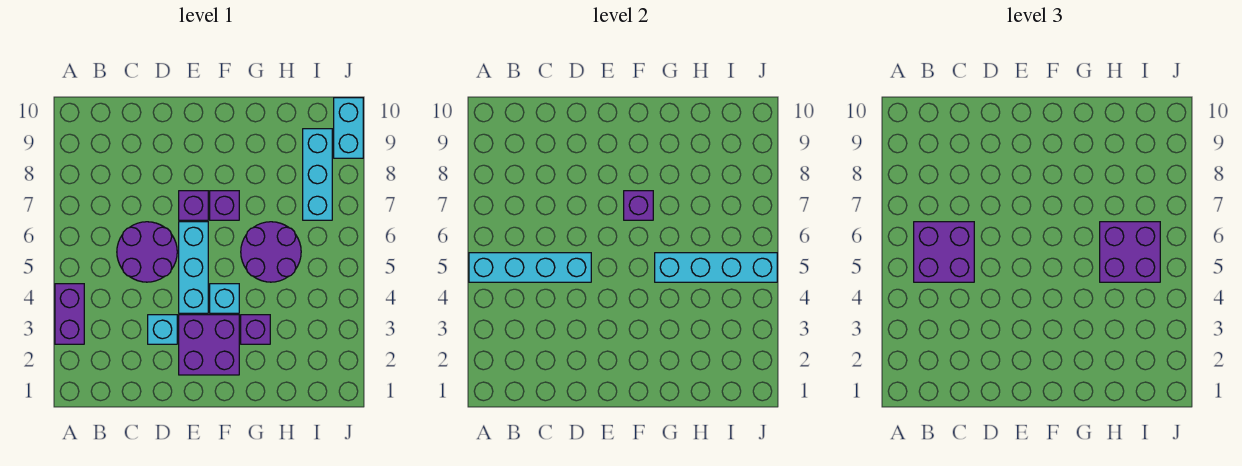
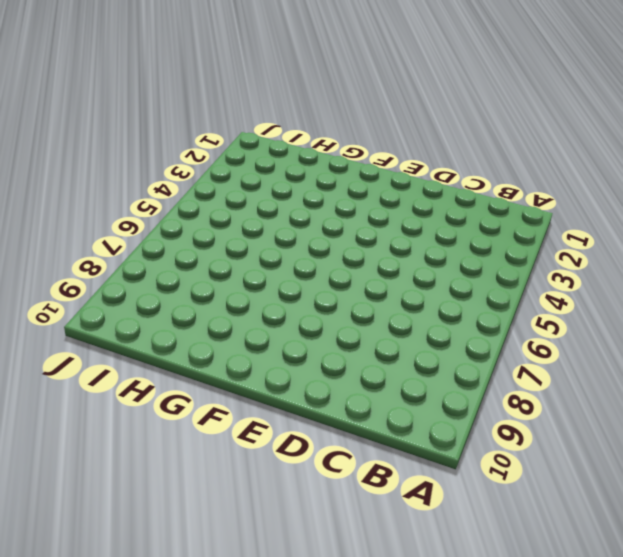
none -> purple 1x2 brick [55,284,84,344]
none -> purple 2x2 round brick [117,222,177,282]
none -> cyan 1x1 brick [148,315,177,344]

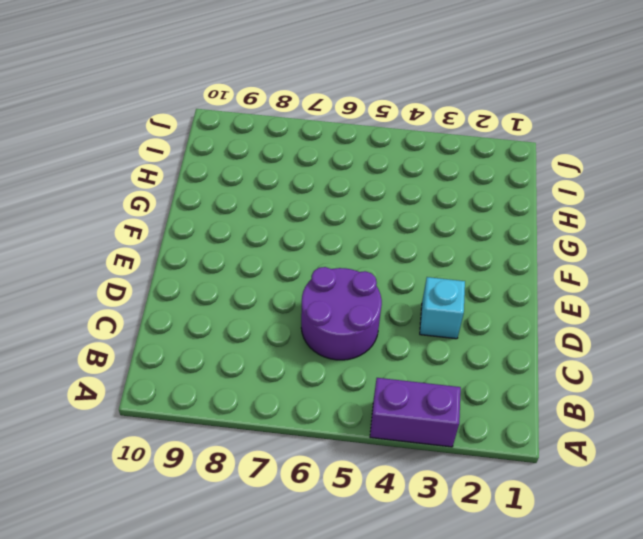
none -> purple 2x2 brick [179,315,239,375]
none -> cyan 1x3 brick [179,222,208,313]
none -> purple 1x1 brick [179,191,208,220]

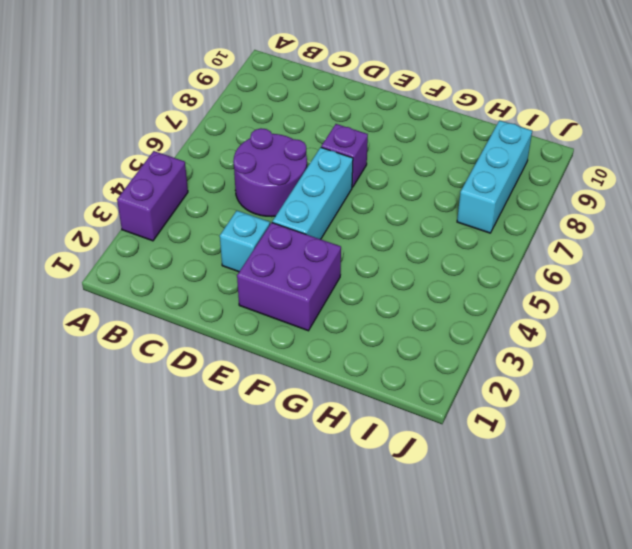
none -> cyan 1x1 brick [210,284,239,313]
none -> purple 1x1 brick [210,191,239,220]
none -> purple 1x1 brick [241,315,270,344]

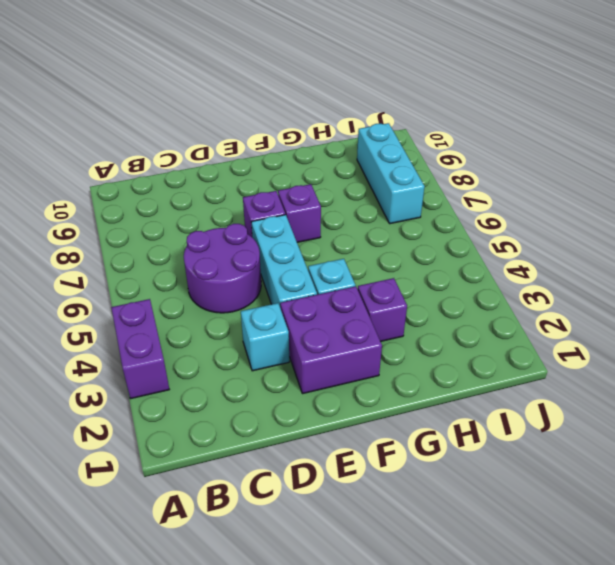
none -> purple 2x2 round brick [241,222,301,282]
none -> cyan 1x2 brick [334,98,363,158]
none -> cyan 1x4 brick [469,253,591,282]

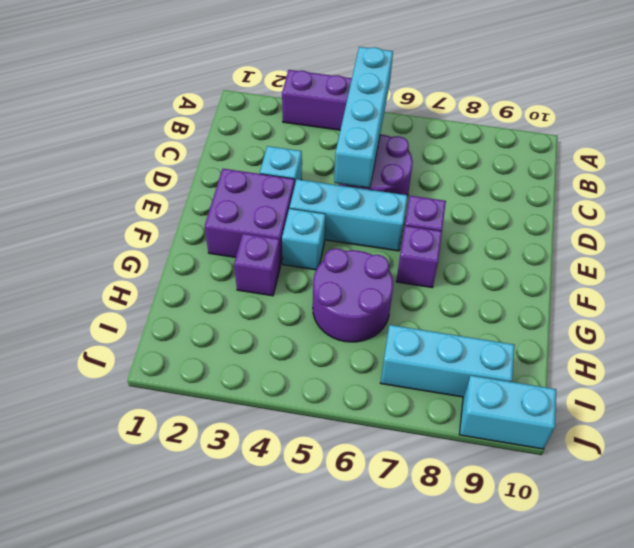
none -> purple 1x1 brick [624,191,653,220]
none -> cyan 1x4 brick [655,253,777,282]
none -> purple 2x2 brick [914,222,974,282]

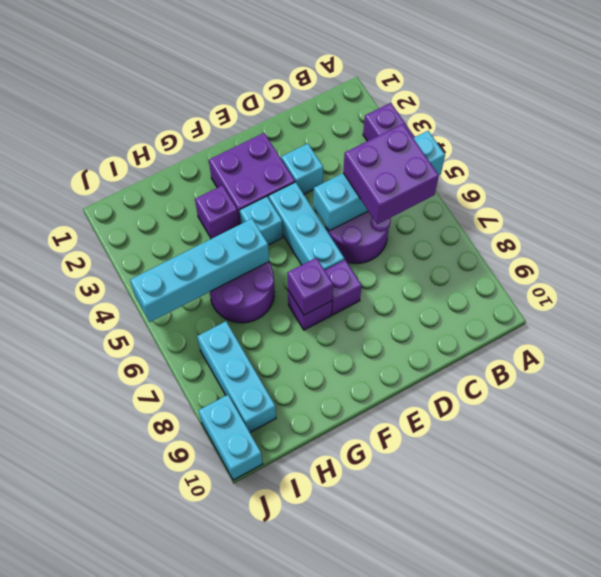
none -> purple 2x2 brick [1100,222,1160,282]

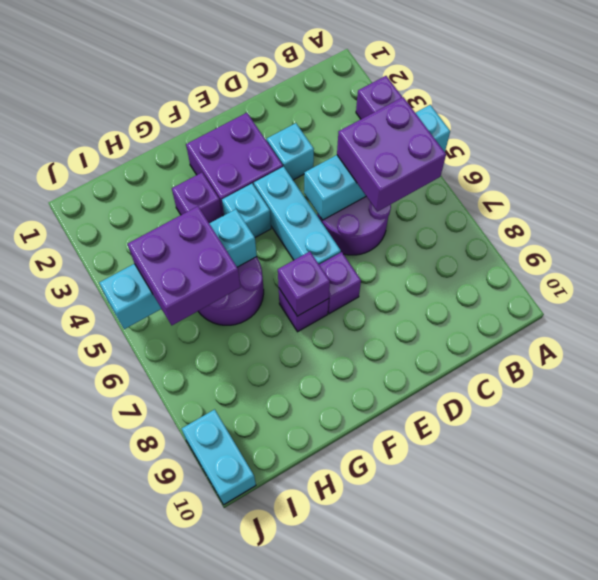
none -> cyan 1x3 brick [303,129,332,220]

